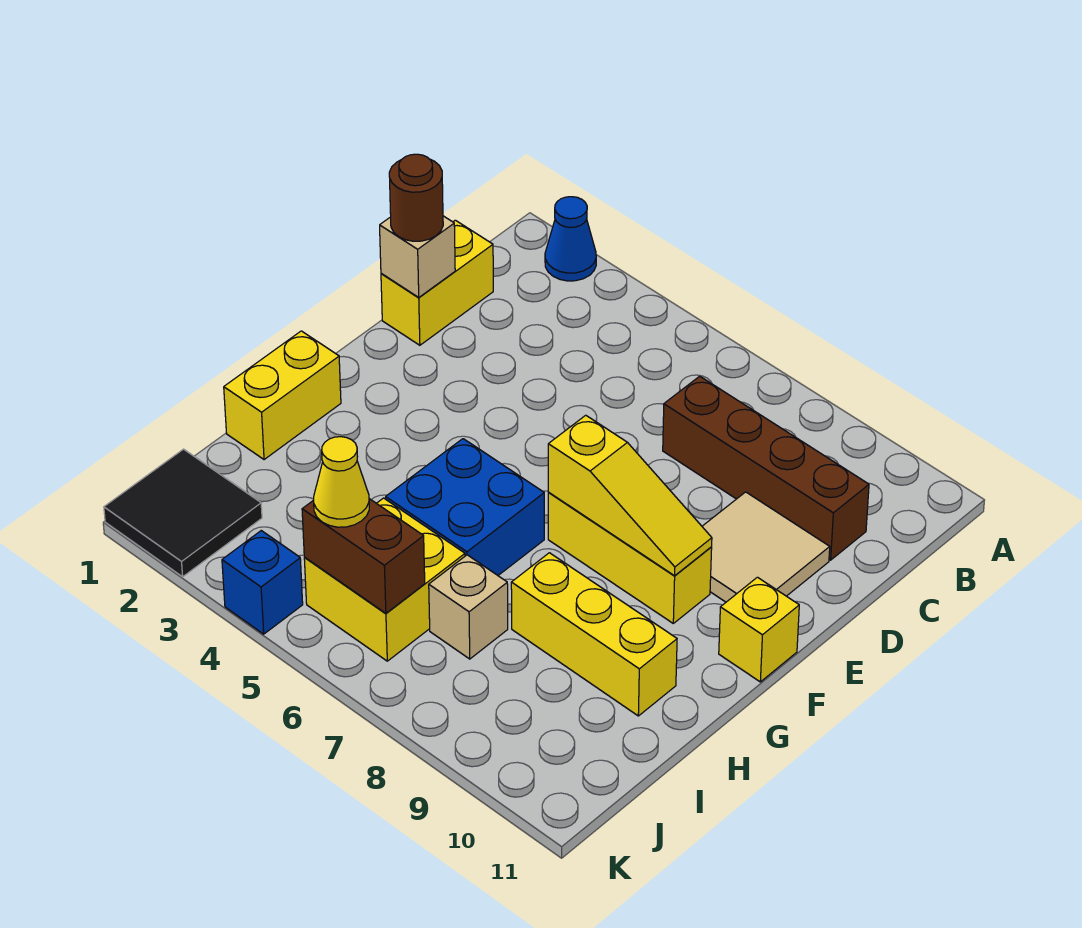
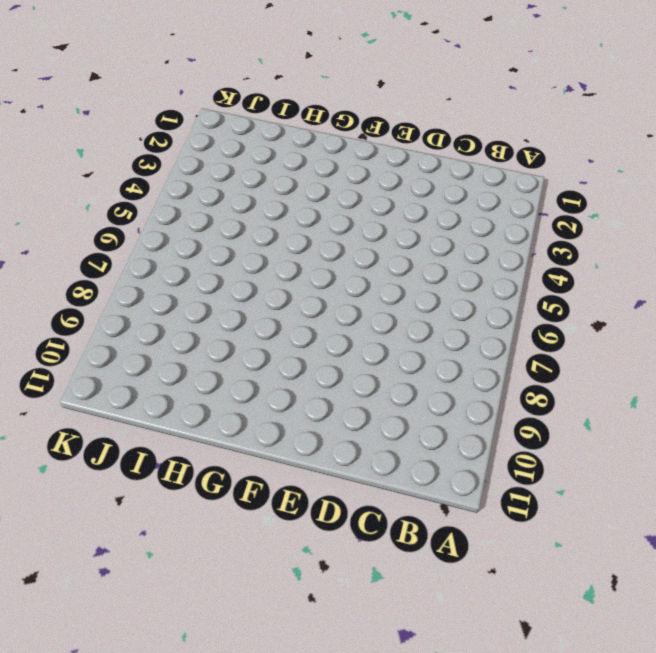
none -> blue 1x1 cone [545,197,596,281]
none -> yellow 1x2 brick [381,220,493,345]
none -> brown 1x4 brick [663,376,869,560]

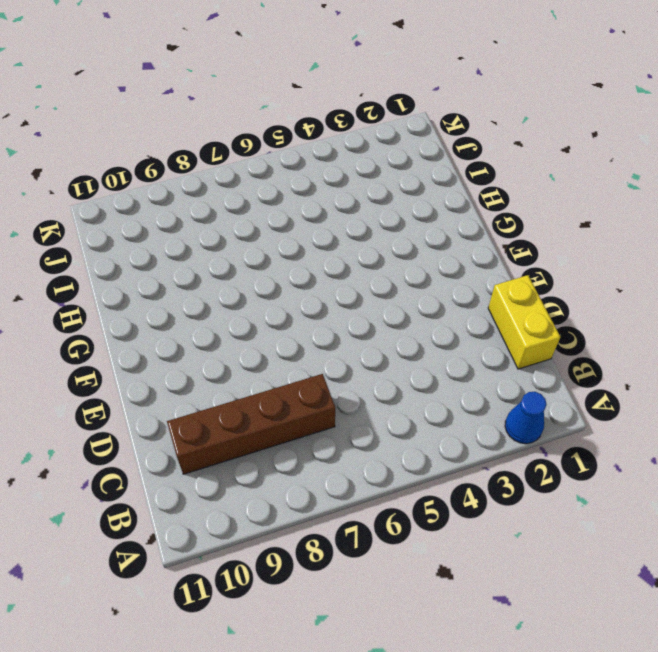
none -> tan 2x2 tile [702,492,830,602]
none -> yellow 1x3 brick [548,493,712,623]
none -> yellow 1x1 brick [719,577,799,682]

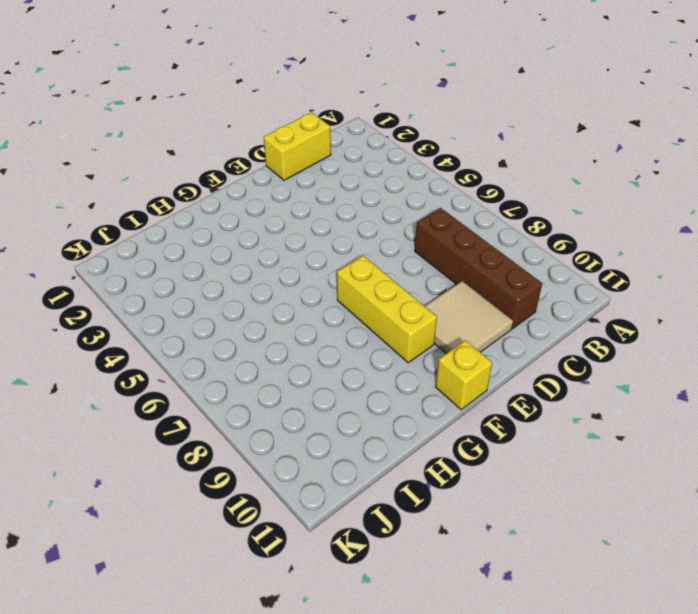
none -> blue 1x1 cone [545,197,596,281]
none -> yellow 1x2 brick [224,331,341,460]
none -> blue 2x2 brick [386,439,544,575]

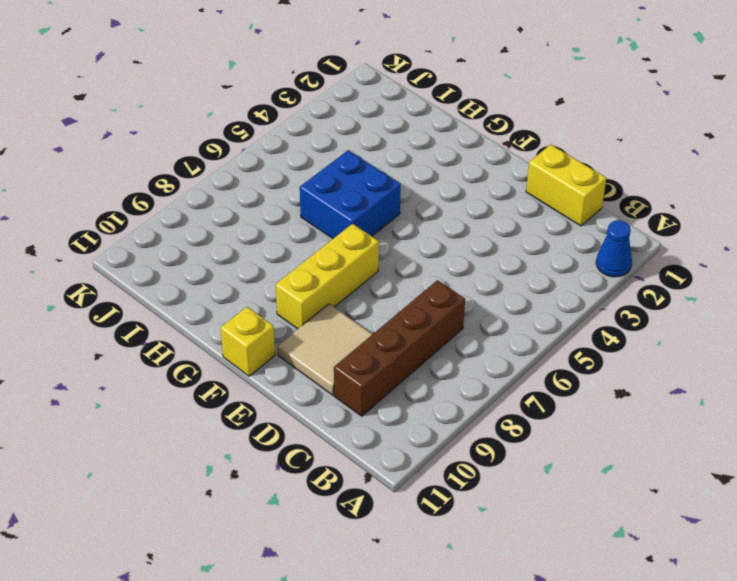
none -> yellow 1x2 brick [224,331,341,460]
none -> yellow 1x3 brick [511,553,677,716]
none -> yellow 2x2 brick [304,498,465,661]

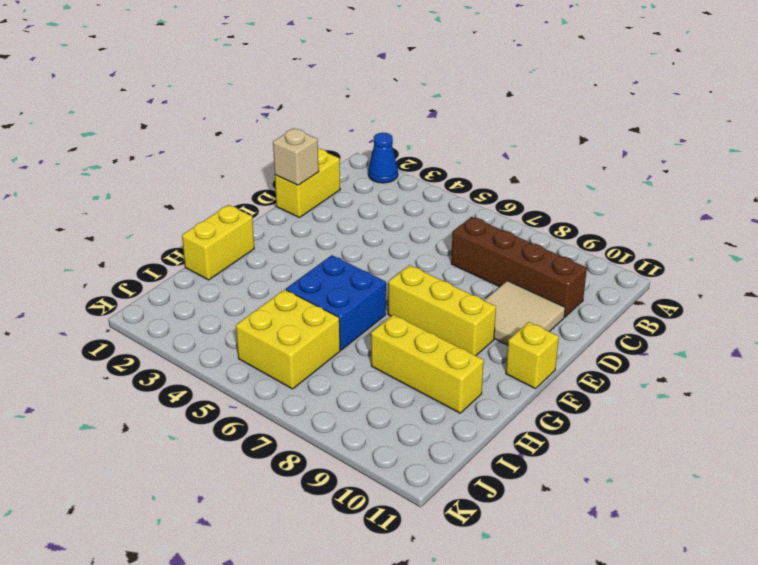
none -> tan 1x1 brick [429,555,508,659]
none -> black 2x2 tile [104,449,262,577]
none -> blue 1x1 brick [222,531,303,634]

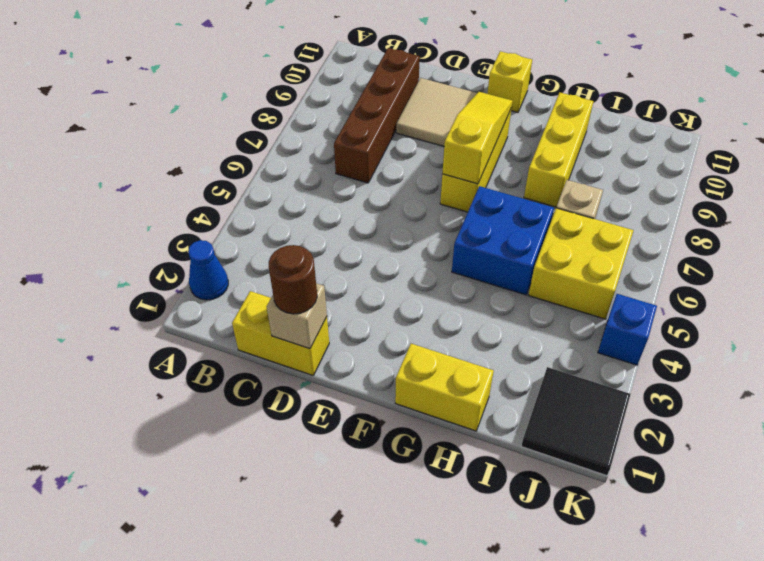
none -> brown 1x2 brick [302,499,425,613]
none -> yellow 1x1 cone [314,437,369,527]

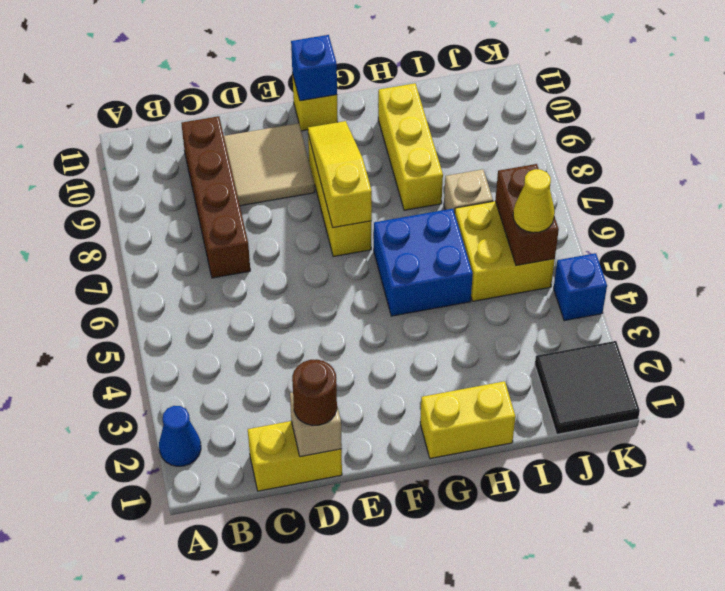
blue 1x1 brick [291,35,337,101] -> none

